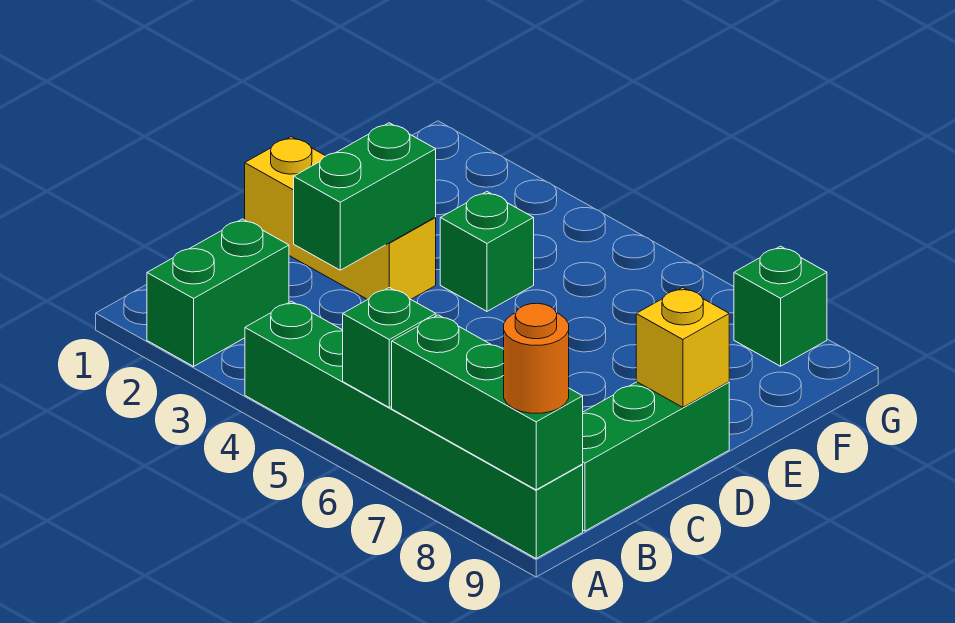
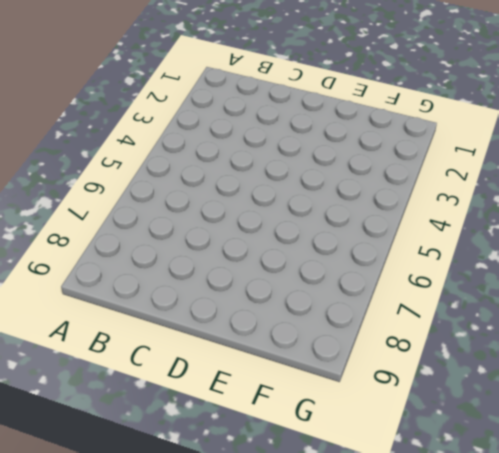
none -> green 1x2 brick [147,219,289,366]
none -> green 1x6 brick [245,301,583,558]

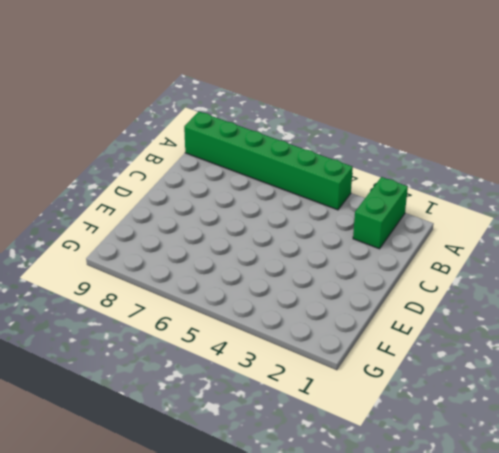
none -> green 1x3 brick [582,382,729,531]
none -> yellow 1x3 brick [245,137,436,300]

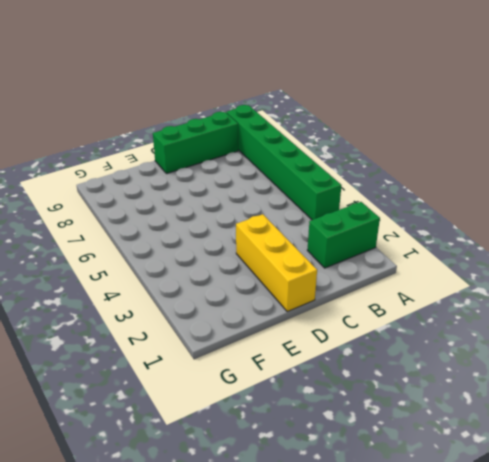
none -> green 1x1 brick [440,192,534,311]
none -> green 1x1 brick [734,246,827,366]

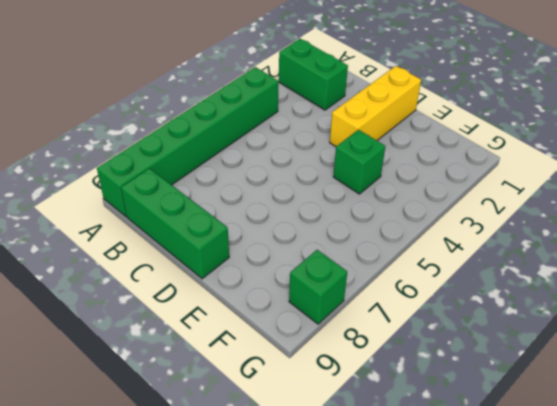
none -> green 1x1 brick [343,288,436,407]
none -> green 1x3 brick [392,315,583,490]

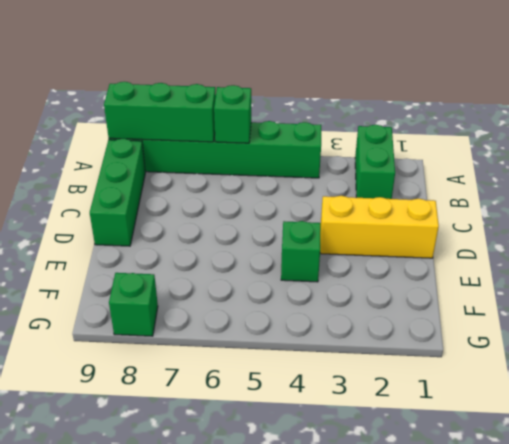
none -> green 1x2 brick [294,123,436,270]
none -> yellow 1x1 brick [636,287,729,407]

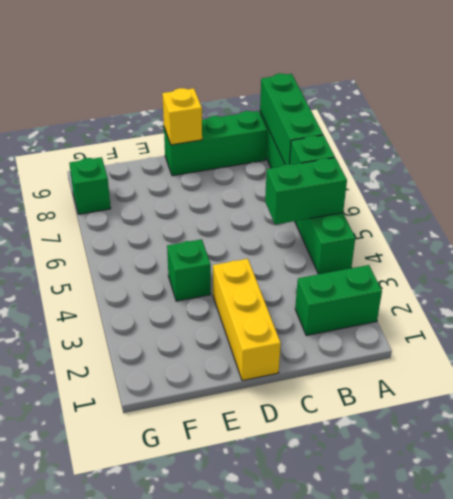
green 1x2 brick [265,158,347,225] -> green 1x2 brick moved to [294,123,436,270]
none -> orange 1x1 round brick [504,303,569,413]

